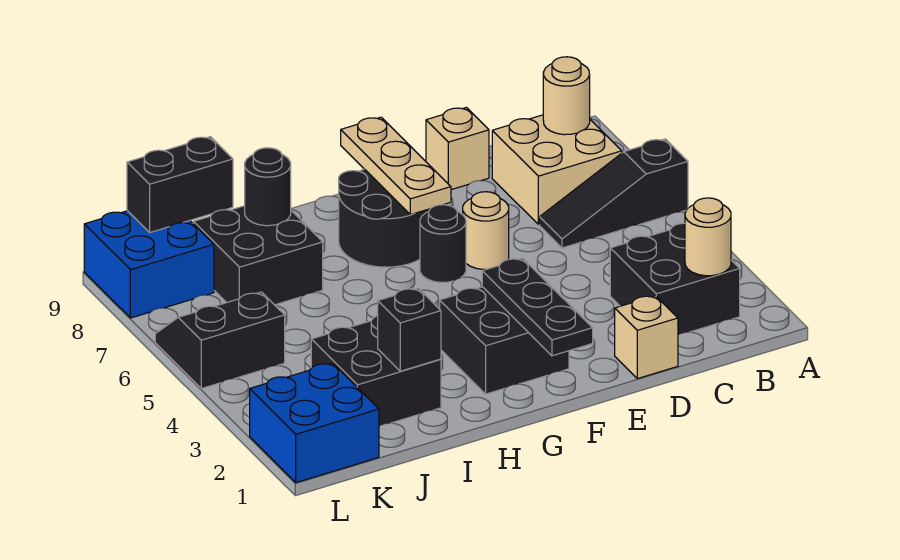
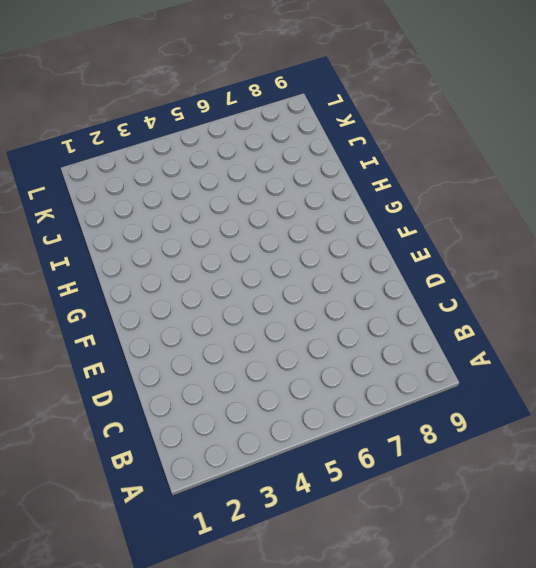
none -> black 1x3 slope [539,139,688,248]
none -> black 2x2 brick [610,223,740,335]
none -> tan 2x2 brick [492,115,622,224]

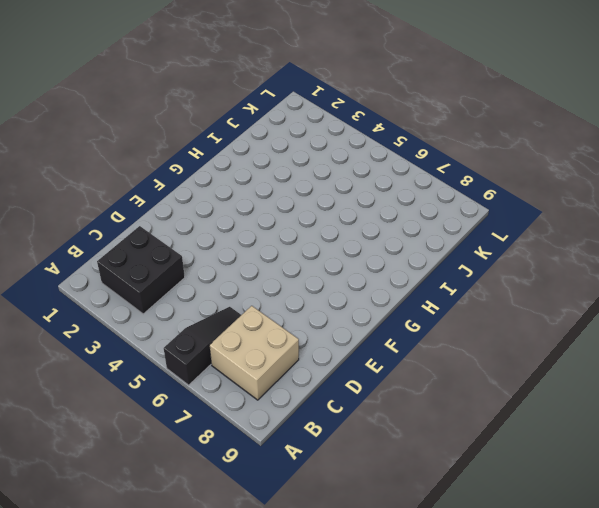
none -> tan 1x1 brick [615,296,678,379]
none -> tan 1x1 brick [426,108,489,190]
none -> tan 1x1 round brick [463,192,509,269]

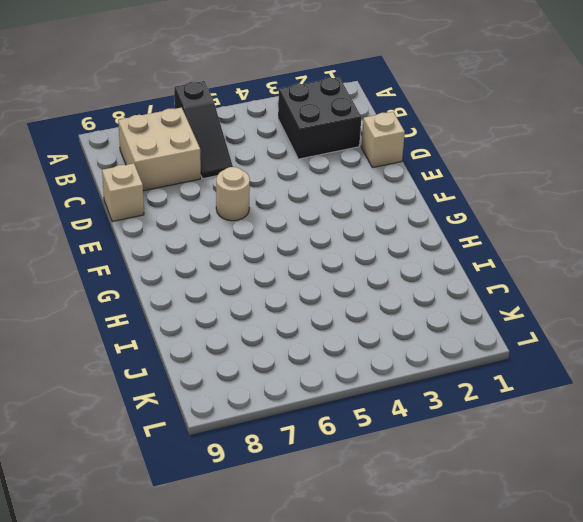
none -> black 2x2 brick [440,287,569,394]
none -> black 1x1 round brick [420,205,466,282]
none -> black 2x2 round brick [339,169,430,267]

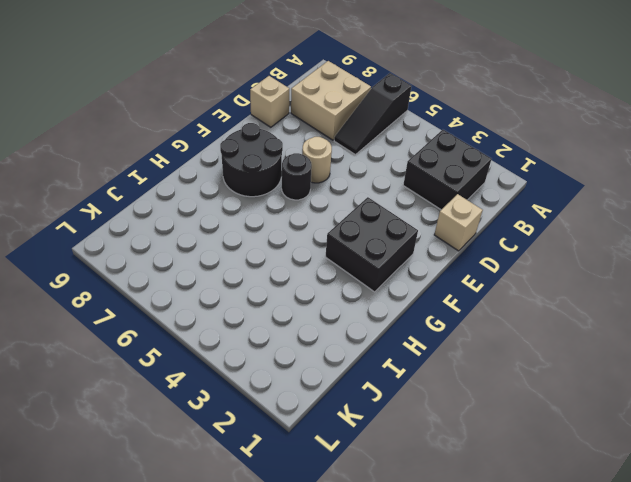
none -> black 2x2 brick [311,316,441,426]
none -> black 2x2 brick [193,206,323,305]
none -> blue 2x2 brick [250,363,379,483]

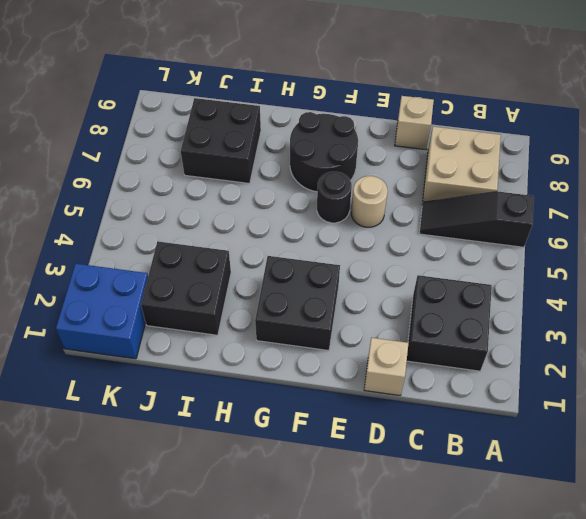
none -> black 2x2 slope [155,292,285,389]
none -> blue 2x2 brick [84,211,214,318]
none -> tan 1x1 round brick [685,198,731,276]

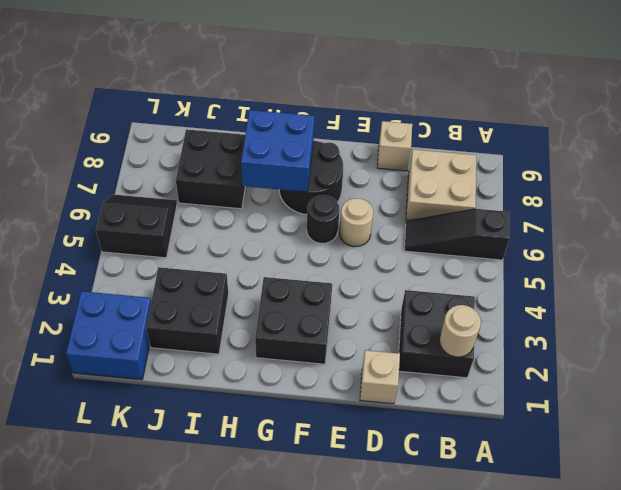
blue 2x2 brick [241,110,314,192] -> blue 2x2 brick moved to [84,211,214,318]
none -> tan 1x1 round brick [543,57,590,135]
none -> black 1x3 plate [482,258,593,356]
none -> tan 1x3 plate [341,117,451,215]

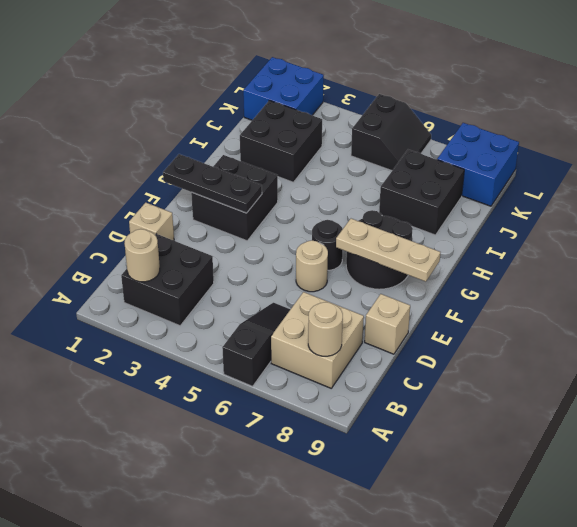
none -> black 1x1 brick [378,288,441,371]
none -> black 1x1 round brick [245,148,291,226]
none -> black 1x2 brick [127,137,233,232]

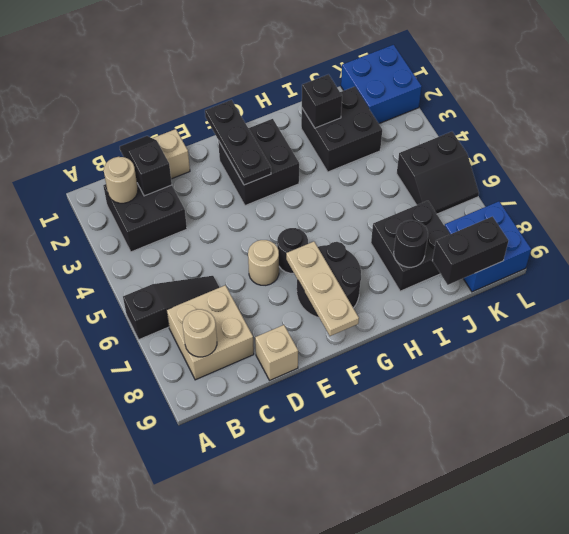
black 1x2 slope [120,136,172,196] -> none

